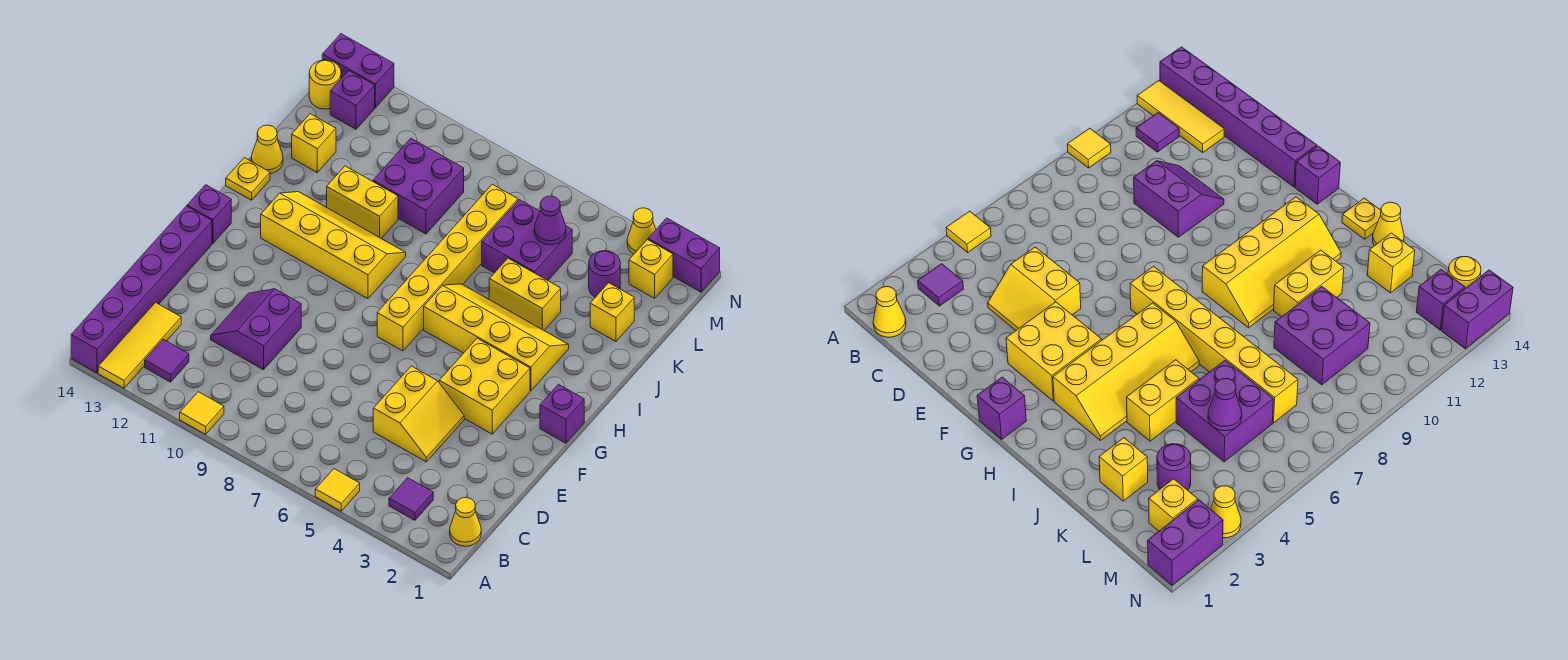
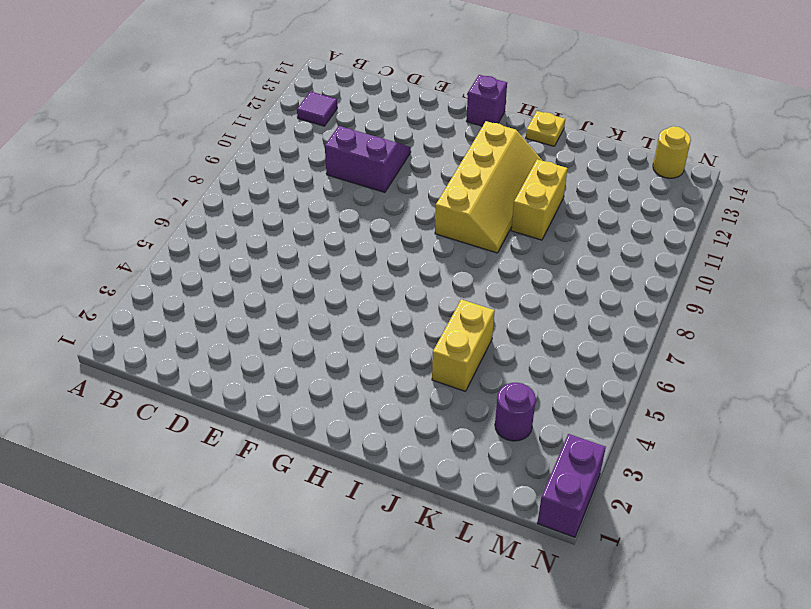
none -> yellow 1x1 tile [315,469,360,511]
none -> yellow 1x1 tile [180,392,224,434]
none -> yellow 1x3 tile [98,303,181,388]
none -> purple 1x6 brick [71,206,212,373]

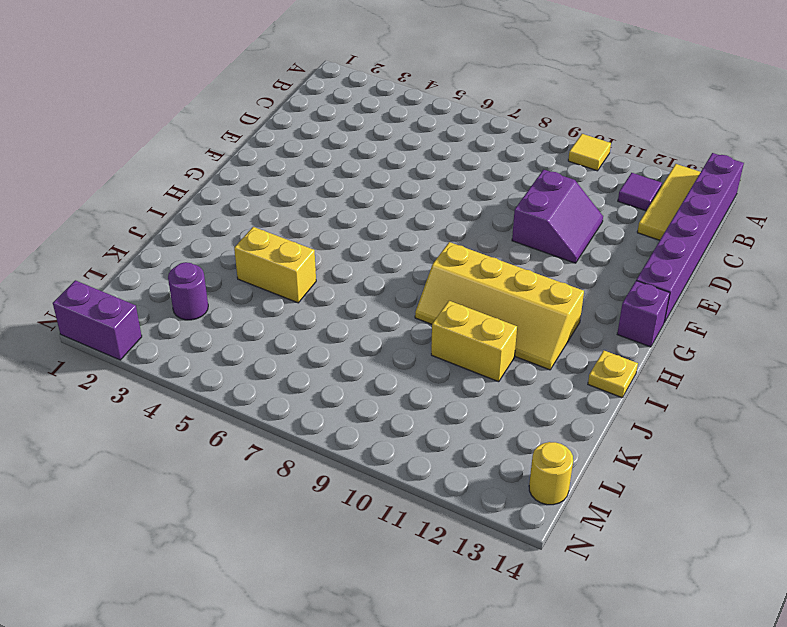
none -> yellow 1x1 tile [315,469,360,511]
none -> yellow 1x1 cone [450,498,481,546]
none -> purple 1x1 tile [389,478,433,520]
none -> yellow 2x2 slope [373,366,464,462]

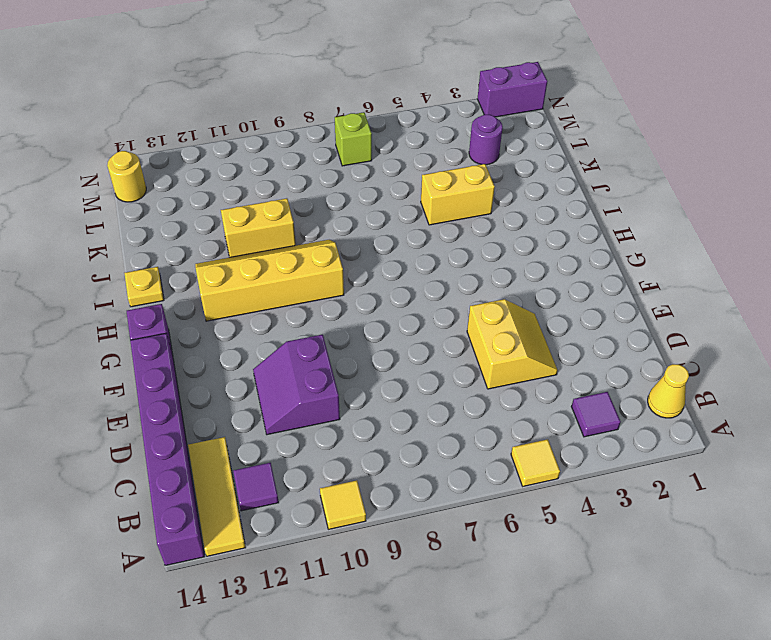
lime 1x1 brick [335,112,372,166] -> none
none -> yellow 2x2 brick [439,338,530,434]
none -> purple 1x1 brick [540,384,584,443]
none -> yellow 1x6 brick [377,184,518,351]
none -> yellow 2x4 slope [424,284,569,391]

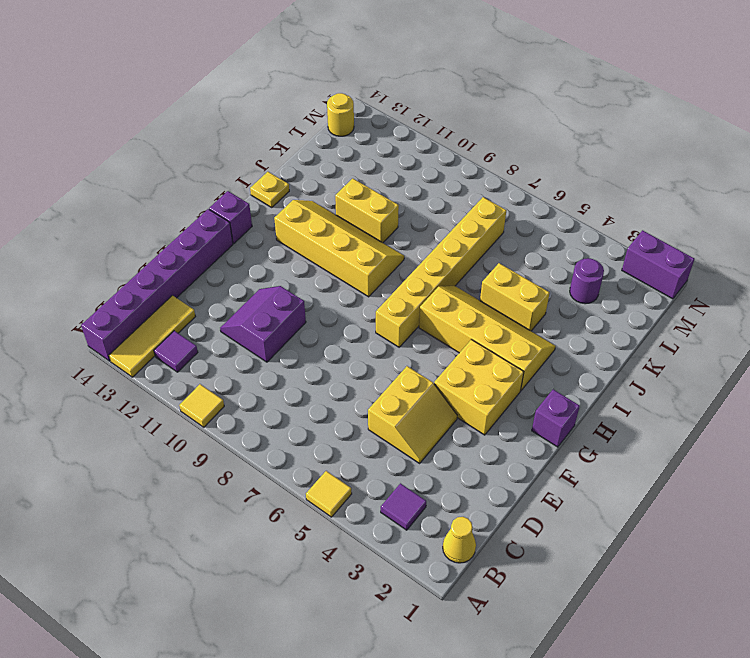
none -> yellow 1x1 cone [251,125,283,174]
none -> yellow 1x1 brick [590,283,634,341]
none -> purple 2x2 brick [482,200,572,281]
none -> purple 2x2 brick [373,138,464,234]

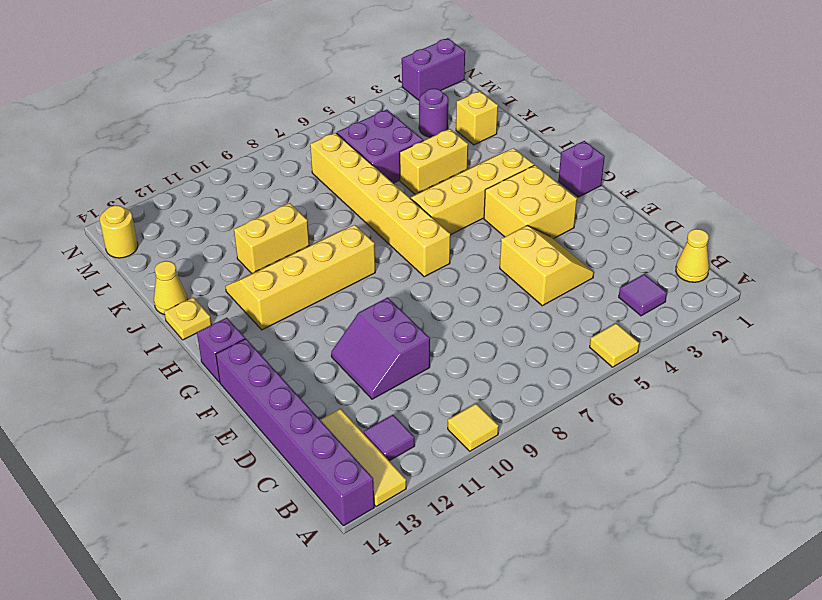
none -> purple 2x2 brick [373,138,464,234]
none -> yellow 1x1 brick [292,114,336,172]
none -> yellow 1x1 brick [629,240,673,298]
none -> purple 1x1 brick [330,71,375,129]

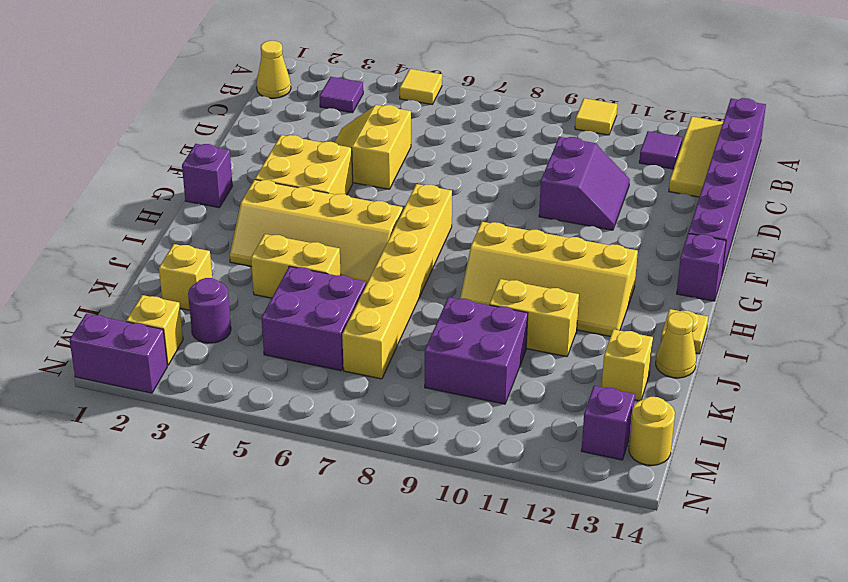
none -> yellow 1x1 cone [627,208,656,254]
none -> purple 1x2 brick [322,34,394,108]
none -> purple 1x1 cone [534,196,566,245]

